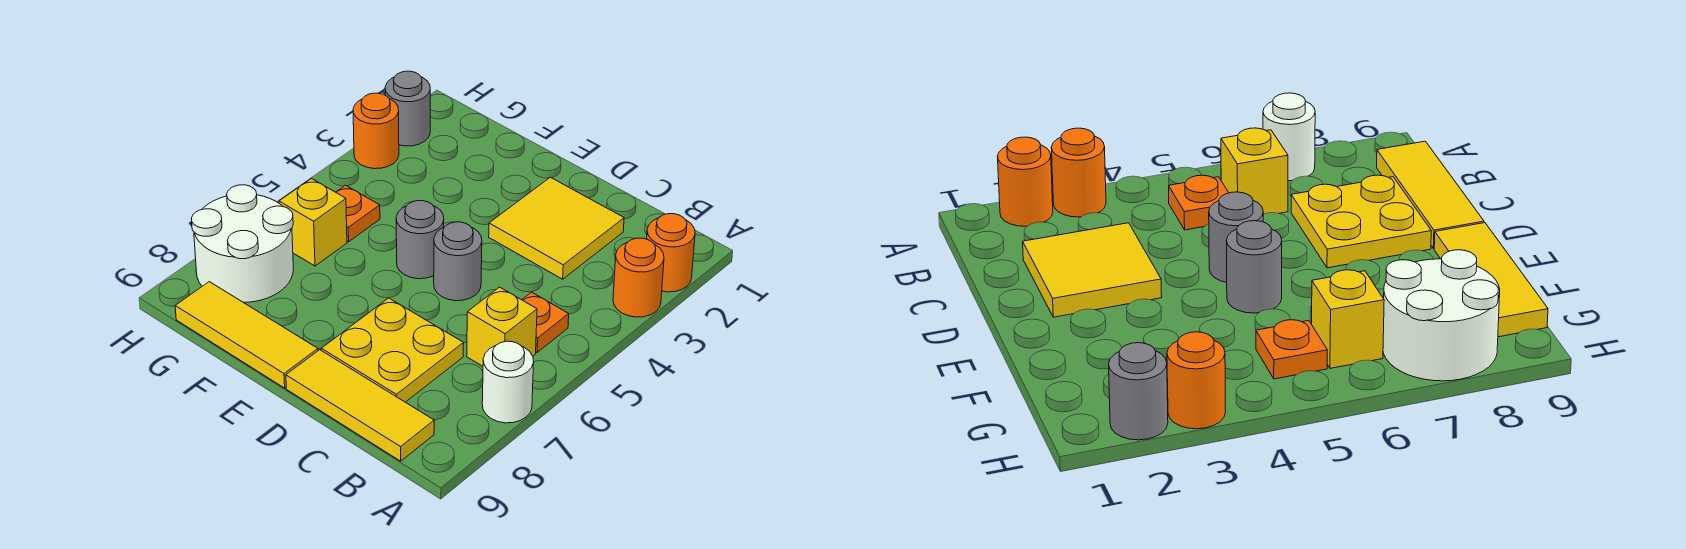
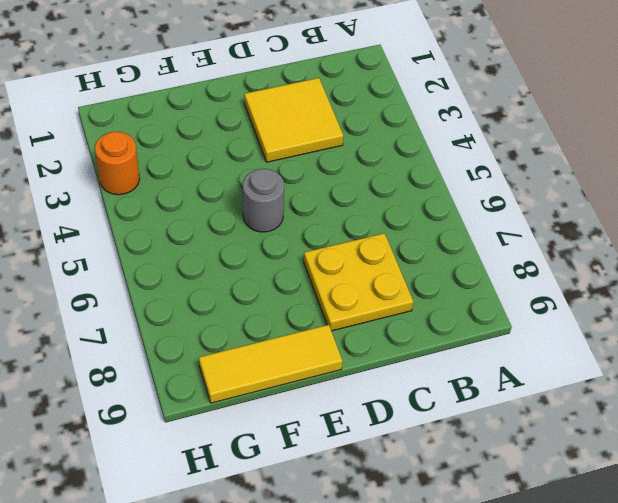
none -> orange 1x1 round brick [647,214,695,292]
none -> orange 1x1 round brick [613,238,664,317]
none -> white 1x1 round brick [482,341,534,423]

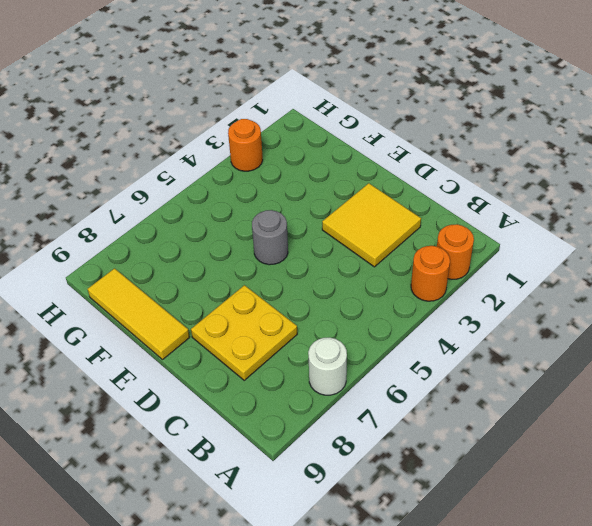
none -> orange 1x1 plate [522,292,569,352]
none -> yellow 1x1 brick [467,287,537,366]
none -> yellow 1x3 tile [286,350,434,461]

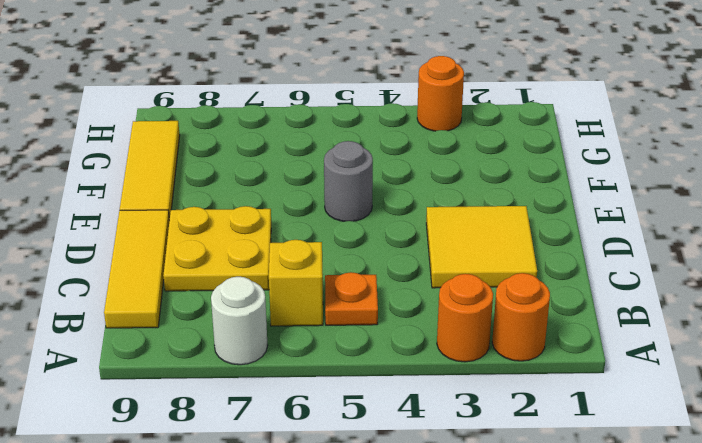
none -> grey 1x1 round brick [434,222,482,301]
none -> orange 1x1 plate [336,185,380,242]
none -> yellow 1x1 brick [279,179,347,266]

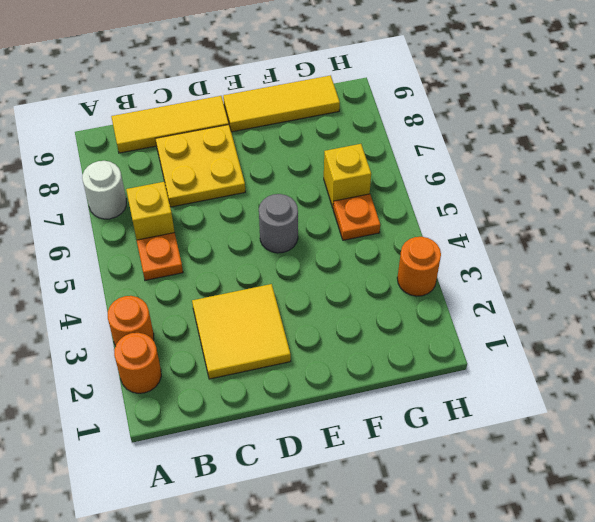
none -> grey 1x1 round brick [434,222,482,301]
none -> white 2x2 round brick [191,185,293,302]
none -> grey 1x1 round brick [385,71,430,146]

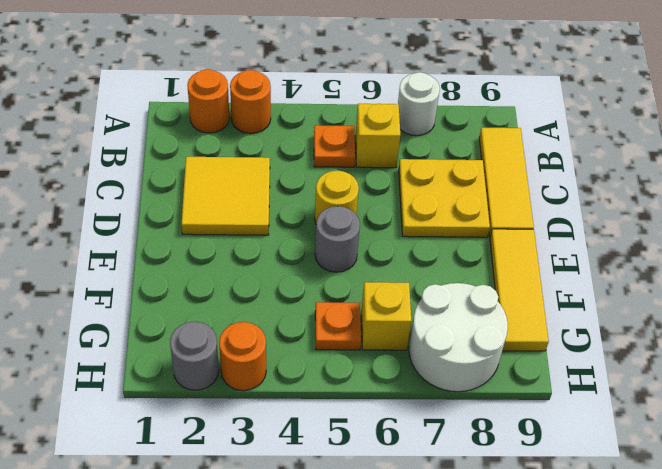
yellow 1x1 round brick [315,171,359,223] -> grey 1x1 round brick [434,222,482,301]

